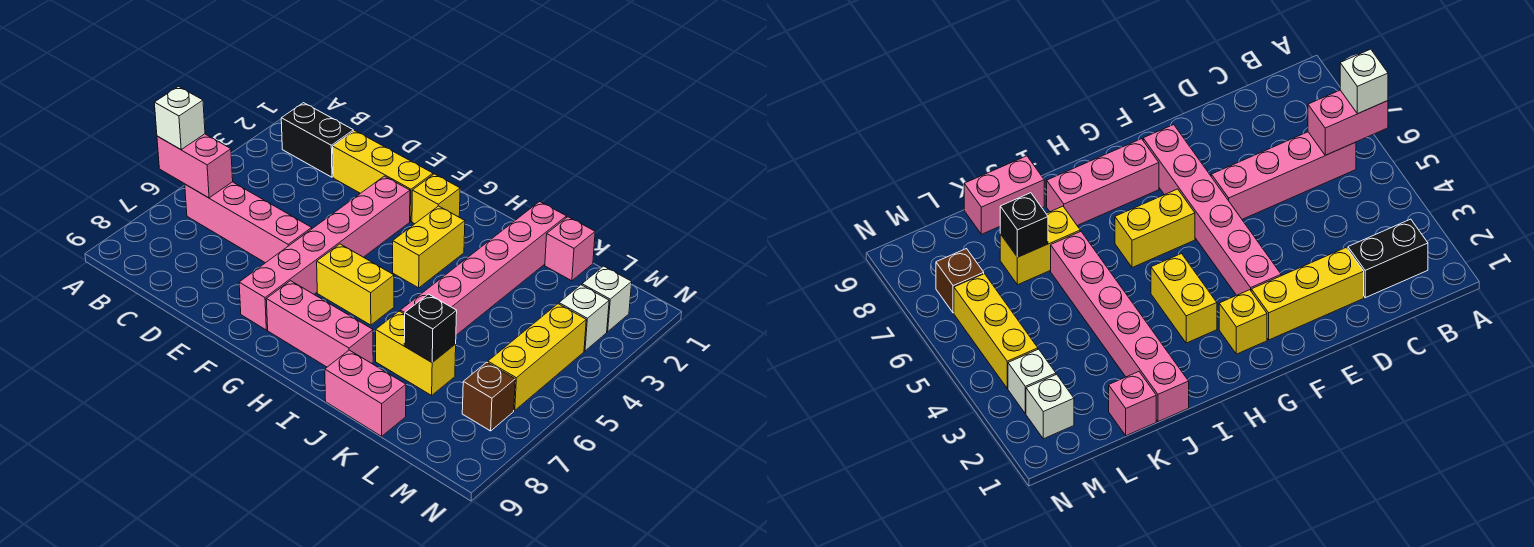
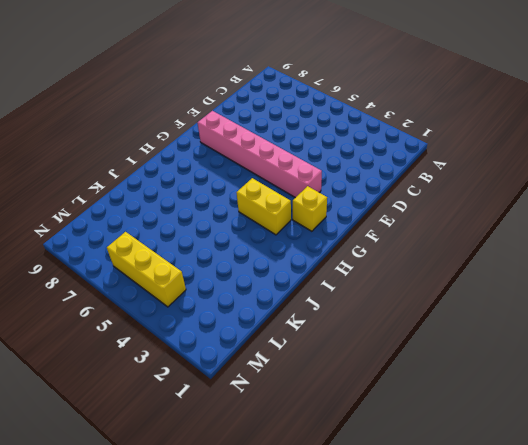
none -> black 1x2 brick [281,103,353,177]
none -> pink 1x4 brick [185,182,312,263]
none -> yellow 1x3 brick [333,131,433,221]

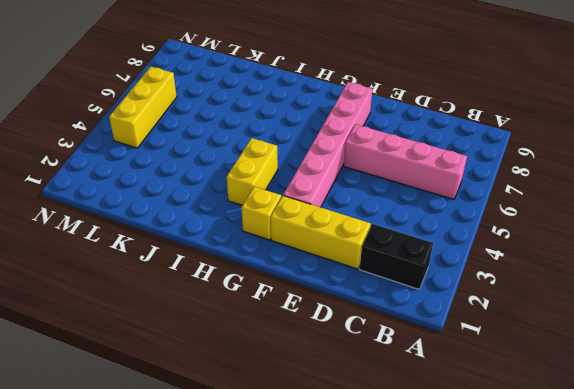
none -> yellow 1x2 brick [317,244,394,325]
none -> pink 1x3 brick [266,281,373,367]
none -> pink 1x6 brick [400,202,567,335]

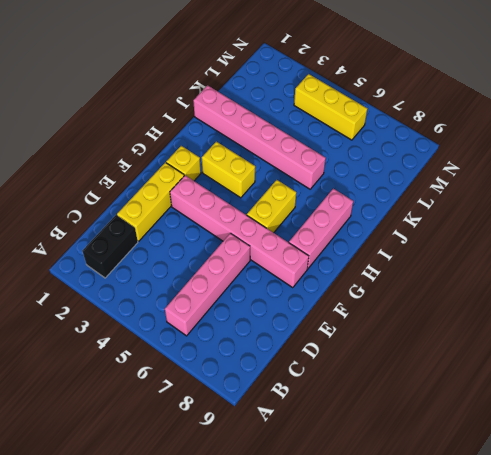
none -> yellow 1x2 brick [376,311,456,395]
none -> pink 1x2 brick [325,350,406,436]
none -> pink 1x1 brick [545,217,595,281]

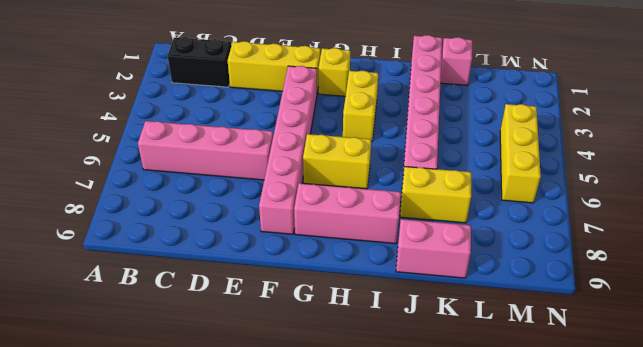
none -> white 1x1 brick [582,266,632,332]
none -> white 1x1 brick [559,285,609,351]
none -> brown 1x1 brick [462,362,515,431]

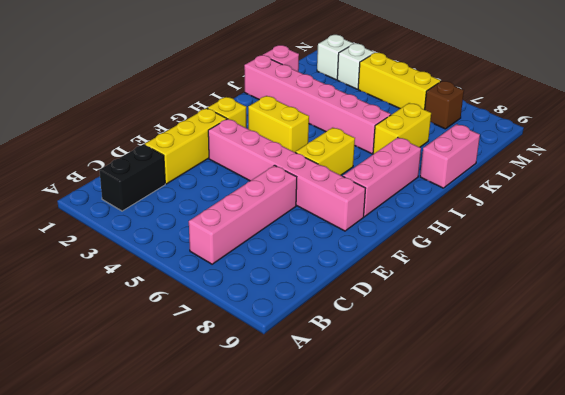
none -> pink 1x2 brick [157,134,233,198]
none -> black 1x1 brick [404,294,457,362]
none -> white 1x1 brick [154,87,205,149]

